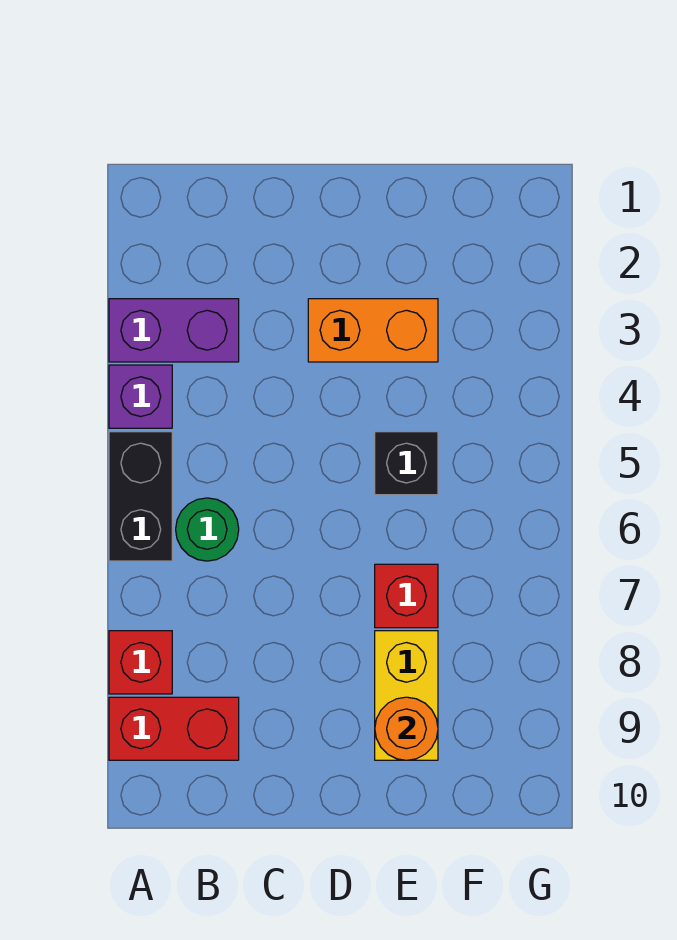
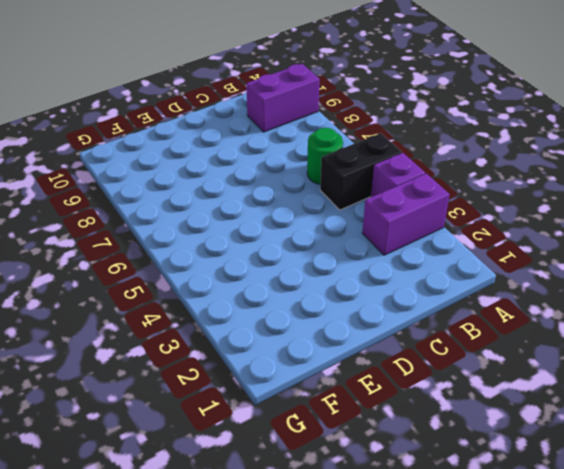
black 1x2 brick [320,133,402,210] -> black 1x2 brick turned to [109,432,172,561]
purple 1x2 brick [246,64,320,132] -> red 1x2 brick [109,697,239,760]
none -> red 1x1 brick [109,631,172,694]
none -> orange 1x2 brick [308,299,438,362]

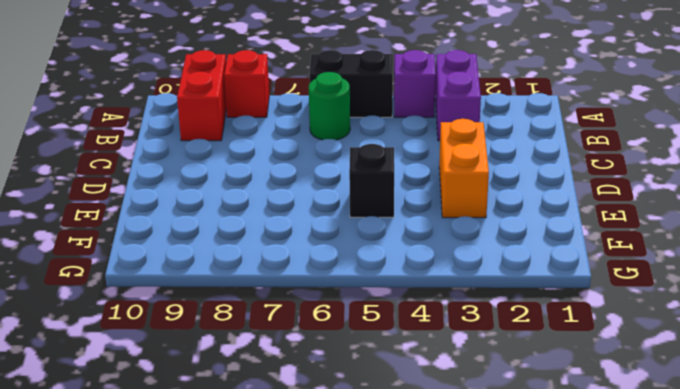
none -> red 1x1 brick [375,564,438,628]
none -> yellow 1x2 brick [375,631,438,760]

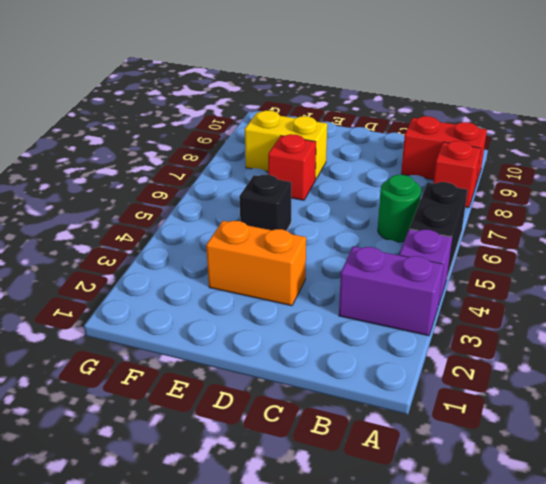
yellow 1x2 brick [245,111,327,180] -> yellow 1x2 brick turned to [375,631,438,760]
none -> orange 1x1 round brick [375,697,438,760]

